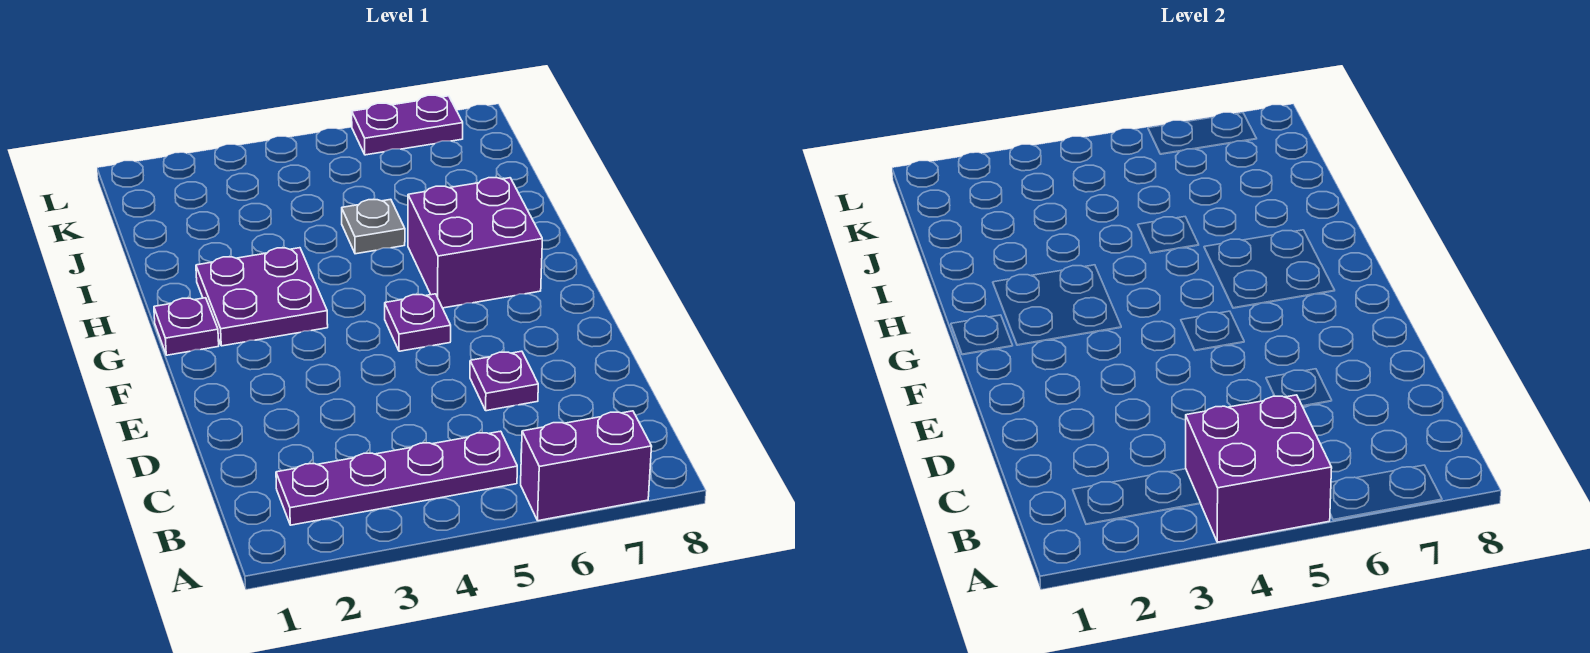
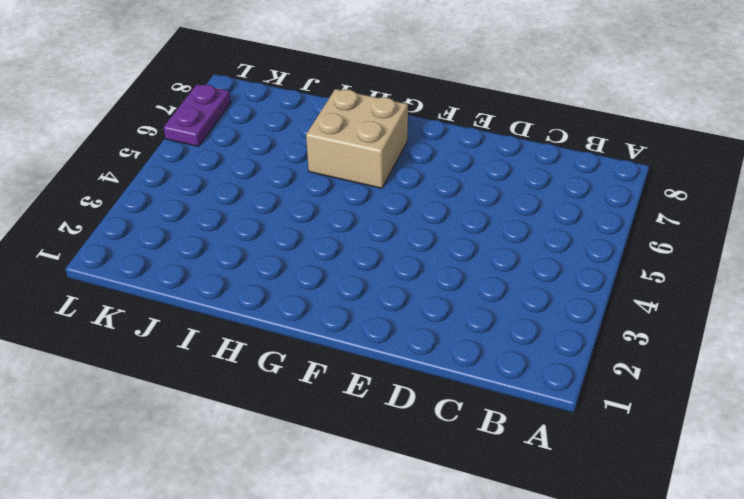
tan 2x2 brick [306,89,408,188] -> purple 2x2 brick [408,178,542,308]
none -> purple 1x2 brick [521,411,652,521]
none -> purple 1x4 plate [276,431,517,525]

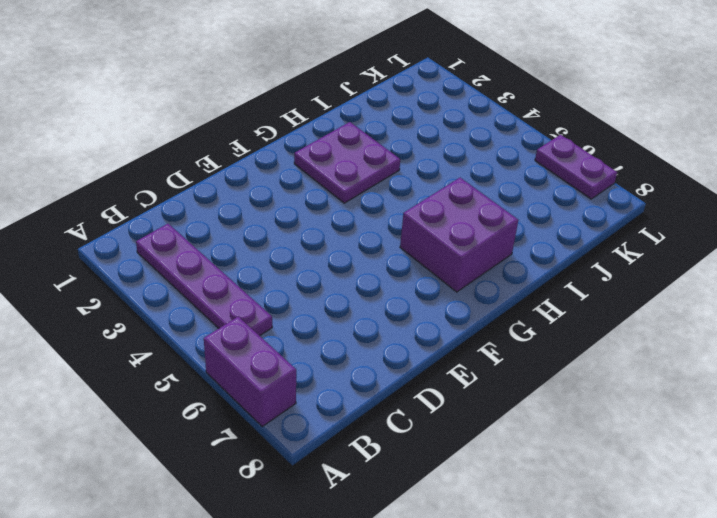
none -> purple 1x1 plate [470,351,538,411]
none -> purple 1x1 plate [385,294,451,351]

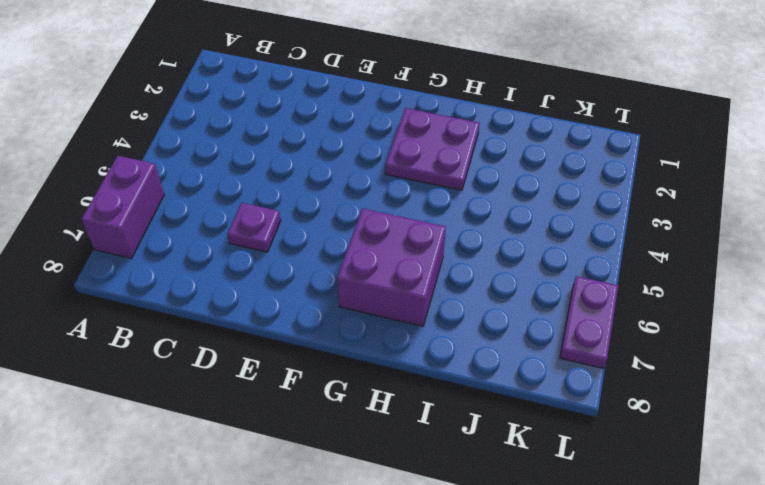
none -> purple 1x4 plate [276,431,517,525]
none -> purple 1x1 plate [385,294,451,351]

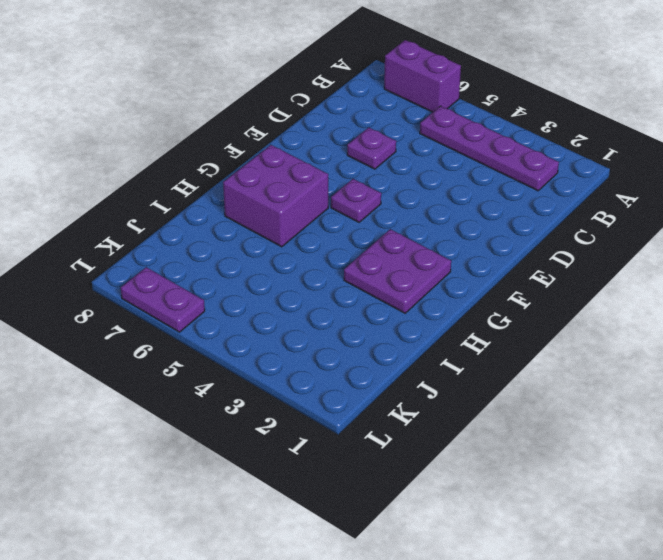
none -> purple 1x1 plate [154,298,219,355]
none -> grey 1x1 plate [342,199,405,254]

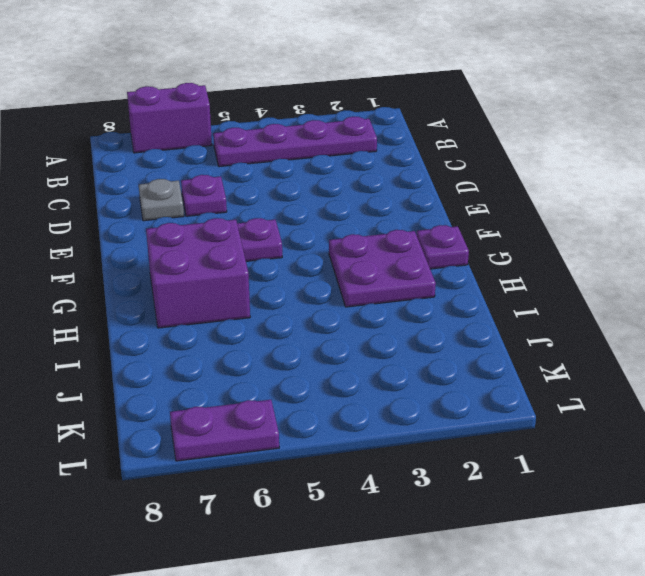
grey 1x1 plate [139,179,184,221] -> grey 1x1 plate moved to [342,199,405,254]
none -> purple 2x2 brick [1186,395,1332,542]

